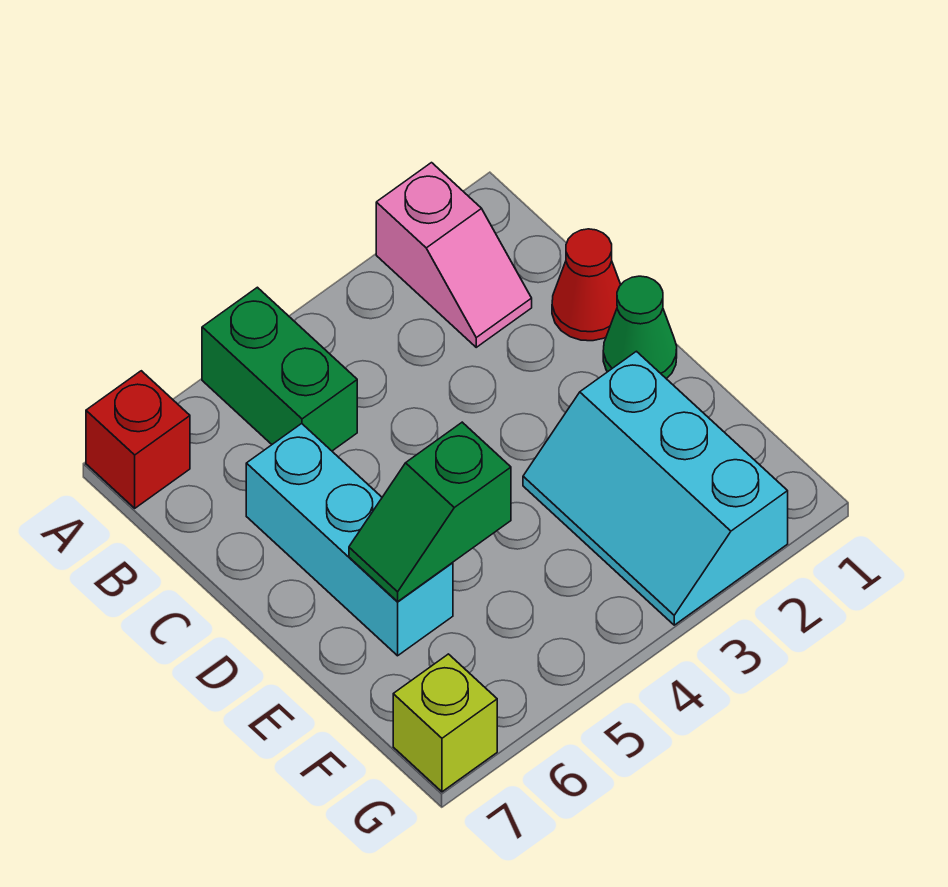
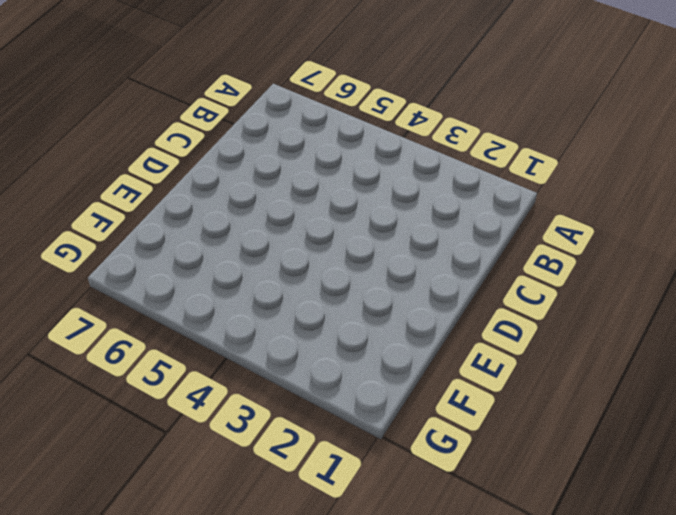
none -> pink 1x2 slope [376,163,532,347]
none -> green 1x2 brick [202,287,357,451]

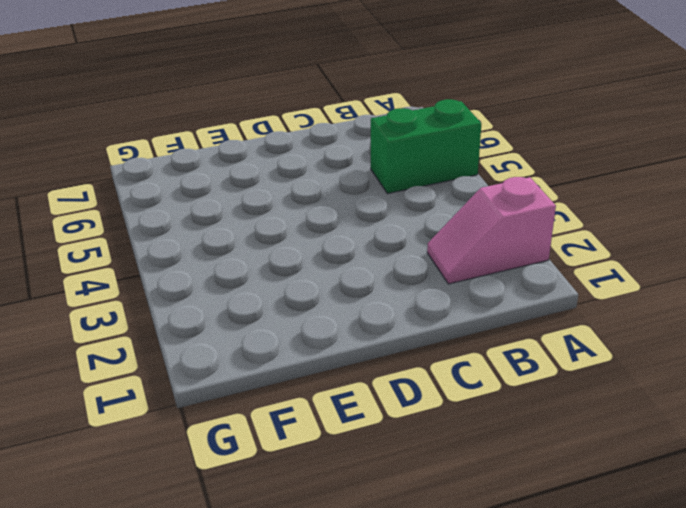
none -> red 1x1 brick [86,371,190,508]
none -> red 1x1 cone [552,229,621,341]

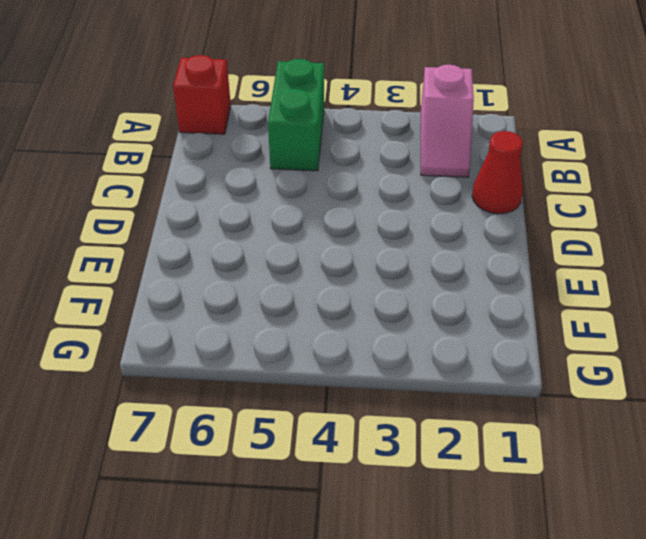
none -> cyan 1x3 brick [246,424,453,656]
none -> green 1x1 cone [603,276,677,379]

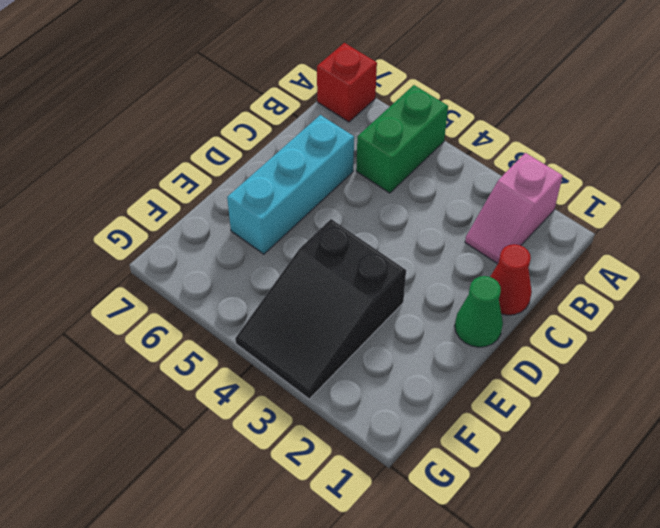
black 2x3 slope [235,219,406,399] -> cyan 2x3 slope [523,351,788,625]
none -> lime 1x1 brick [393,654,497,792]
none -> green 1x2 slope [349,422,511,601]

